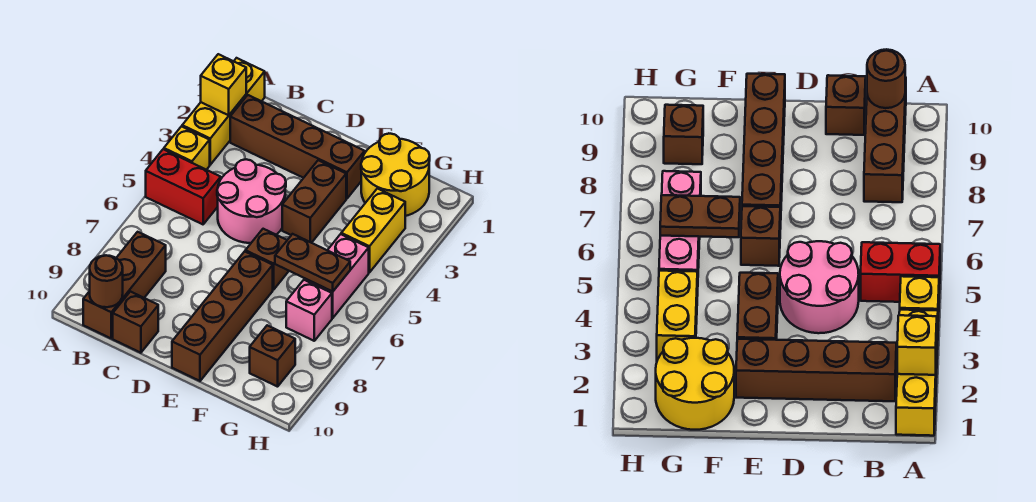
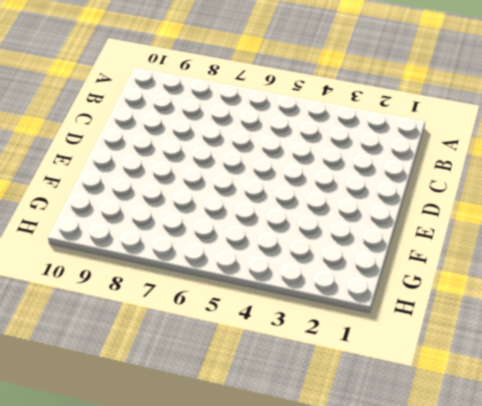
none -> yellow 1x3 brick [182,58,265,165]
none -> yellow 1x1 brick [164,126,210,170]
none -> red 1x2 brick [146,149,221,224]

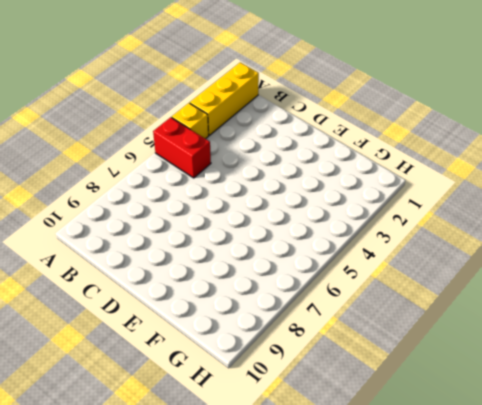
none -> brown 1x4 brick [230,95,365,199]
none -> brown 1x3 brick [83,232,166,338]
none -> pink 2x2 round brick [217,159,286,243]

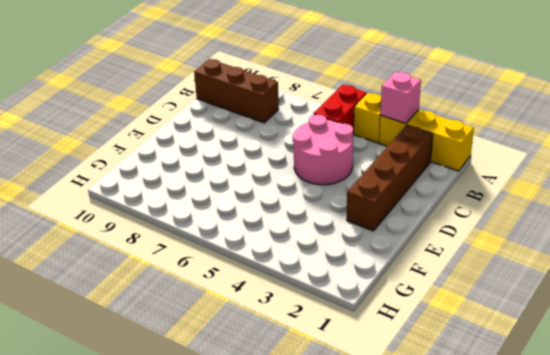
pink 1x1 brick [380,72,421,124] -> pink 1x1 brick moved to [286,280,332,341]
none -> brown 1x1 brick [113,292,158,353]
none -> brown 1x2 brick [282,160,346,243]
none -> brown 1x1 brick [245,229,289,290]

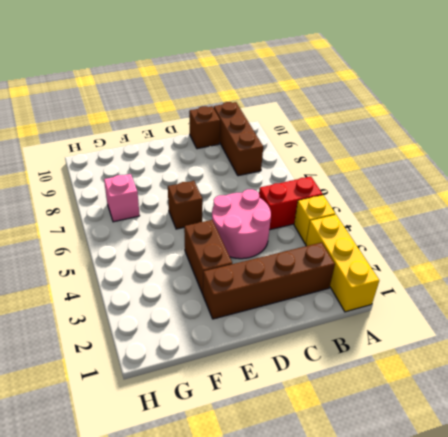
none -> brown 1x4 brick [172,251,273,381]
none -> yellow 2x2 round brick [361,134,430,216]
none -> yellow 1x2 brick [341,189,405,273]

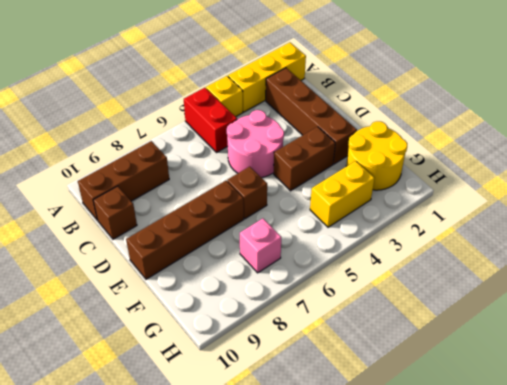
none -> pink 1x2 brick [305,234,369,318]
none -> brown 1x1 brick [250,325,295,387]
none -> yellow 1x1 brick [201,54,246,115]

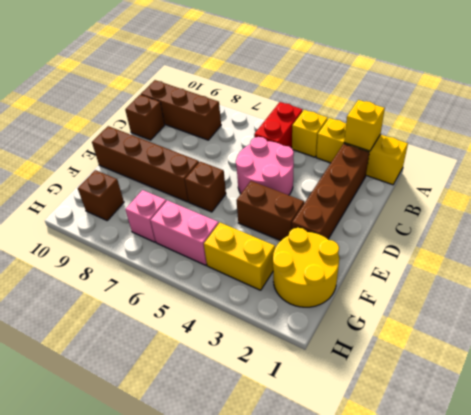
none -> brown 1x1 round brick [90,255,123,307]
none -> brown 1x2 plate [275,234,350,292]

